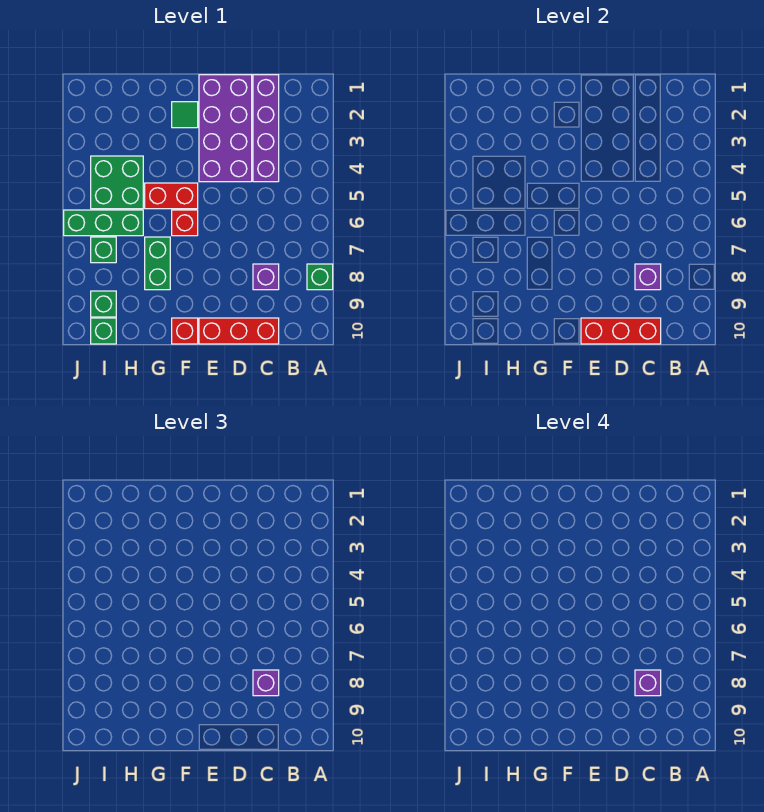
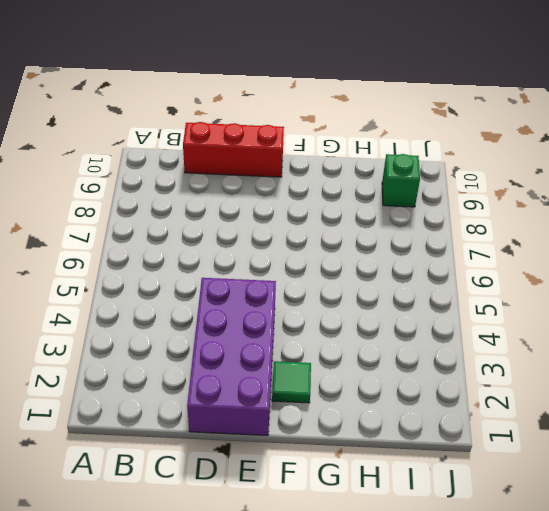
none -> green 1x1 brick [307,264,333,290]
none -> purple 1x4 brick [253,75,279,182]
none -> purple 1x1 brick [253,264,279,290]

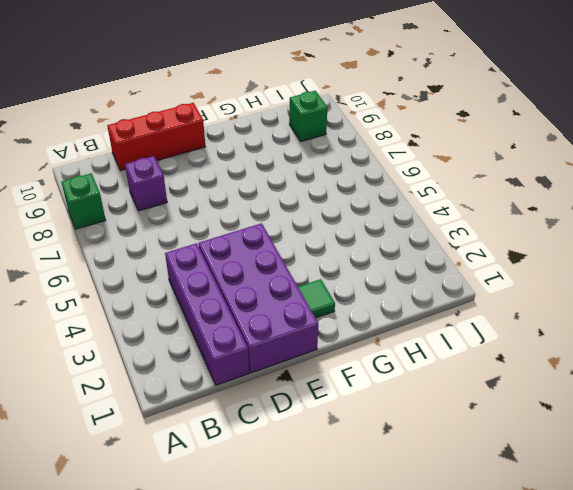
none -> red 1x2 brick [145,183,198,209]
none -> red 1x1 brick [172,210,198,236]
none -> red 1x1 brick [172,318,198,344]

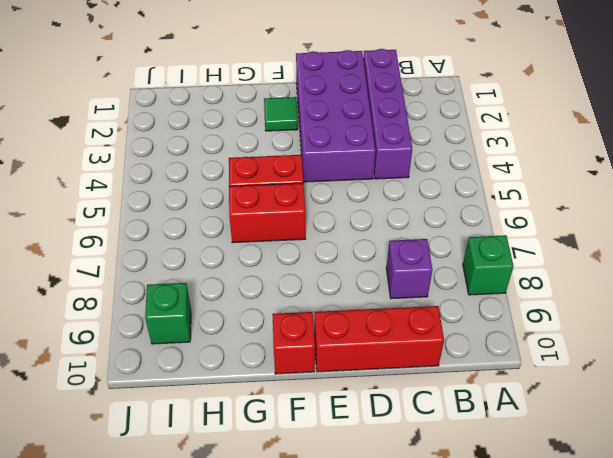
red 1x2 brick [229,183,306,243] -> red 1x1 brick [172,210,198,236]
none -> green 1x2 brick [145,237,170,290]
none -> green 2x2 brick [91,156,143,209]
none -> green 1x3 brick [64,210,143,236]

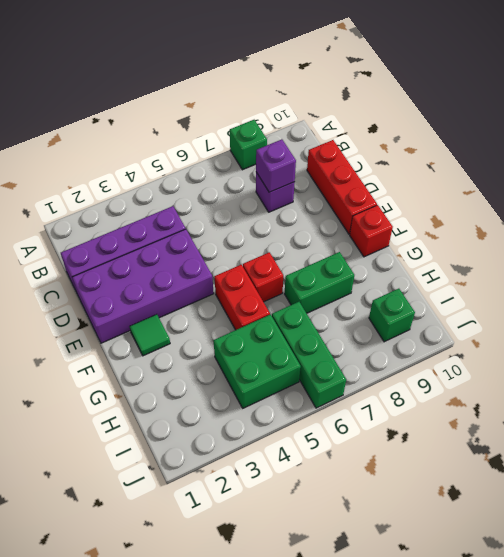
none -> green 1x1 brick [91,237,116,263]
none -> green 1x1 brick [91,318,116,344]
none -> red 1x3 brick [581,318,661,344]

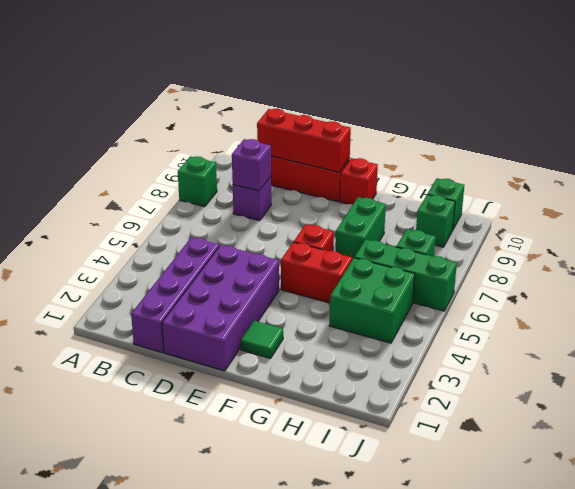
none -> purple 1x1 brick [253,670,279,696]
none -> purple 1x1 brick [635,670,661,696]

